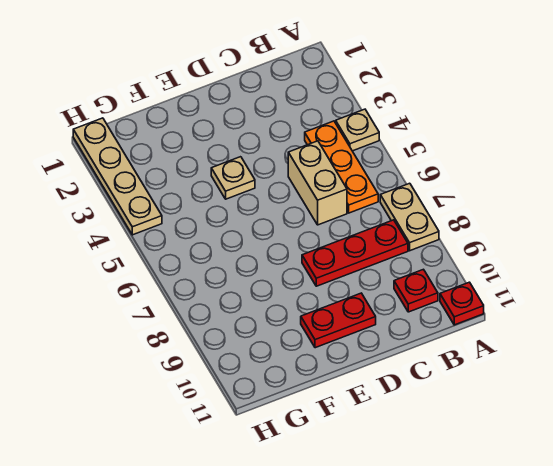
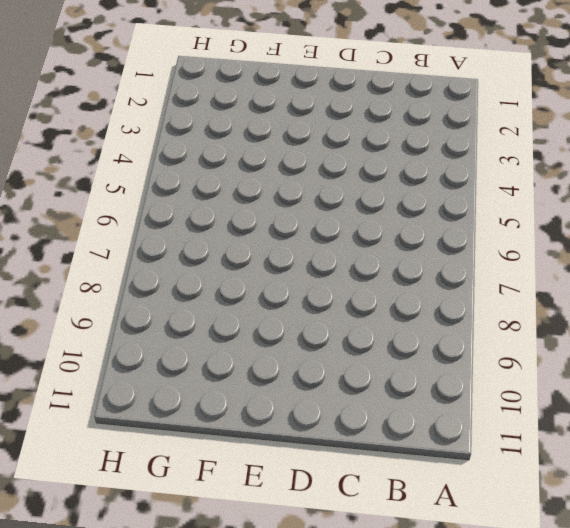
none -> tan 1x1 plate [336,109,379,151]
none -> tan 1x2 plate [380,183,439,251]

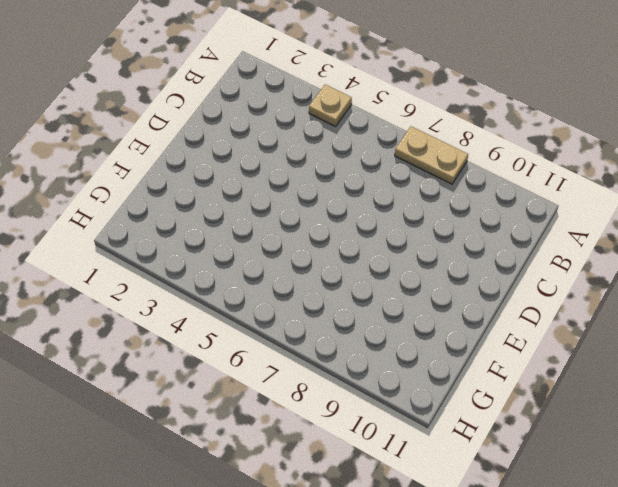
none -> red 1x1 plate [440,282,484,325]
none -> orange 1x3 plate [305,121,378,213]

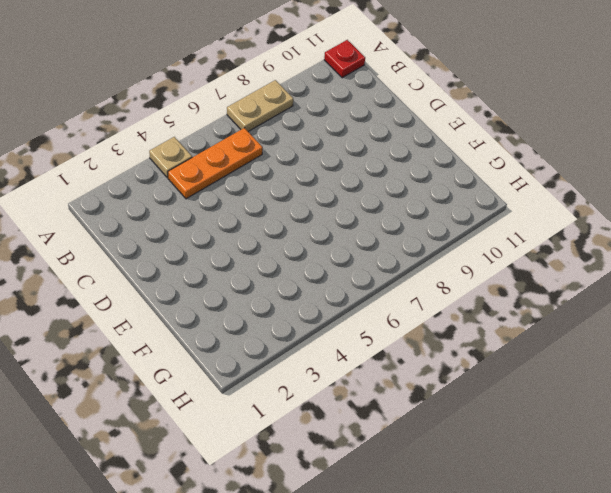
none -> red 1x3 plate [302,220,408,286]
none -> red 1x1 plate [394,269,438,312]

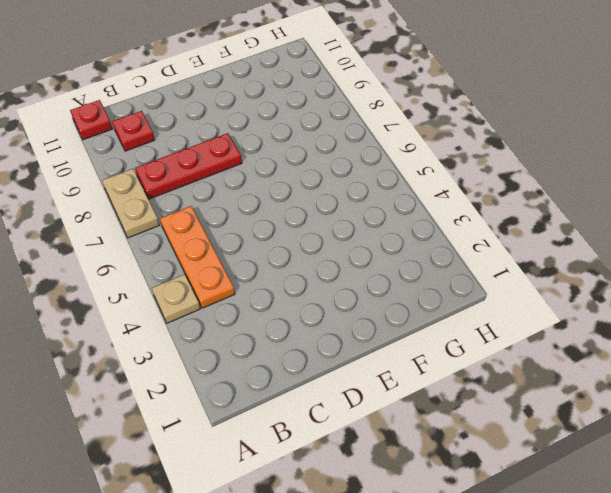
none -> tan 1x2 brick [288,141,347,225]
none -> red 1x2 plate [301,293,376,348]

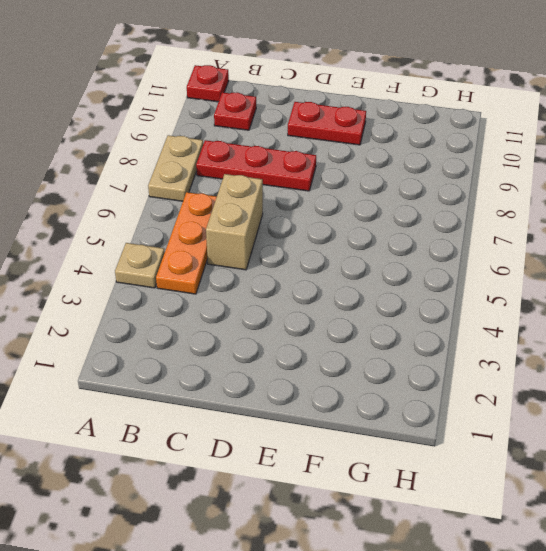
none -> tan 1x1 plate [211,157,255,199]
none -> tan 1x4 plate [73,118,162,235]

